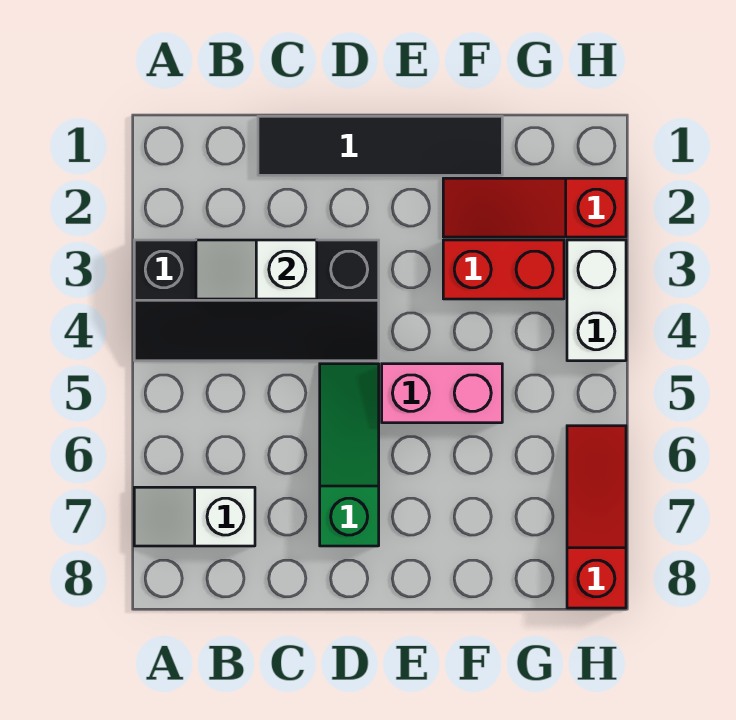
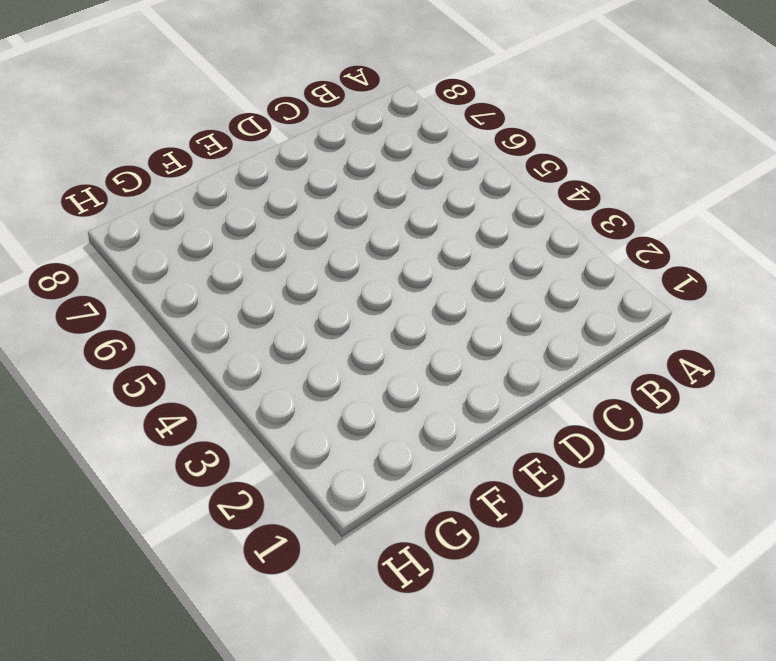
none -> black 2x4 slope [134,240,379,361]
none -> white 1x2 slope [134,487,255,546]

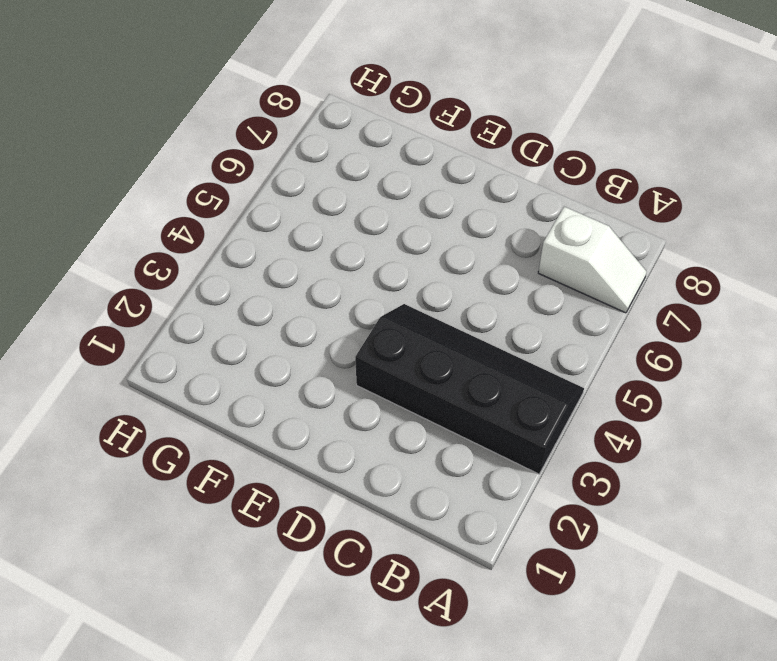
none -> black 1x4 tile [258,116,502,175]
none -> green 1x3 slope [320,364,379,546]

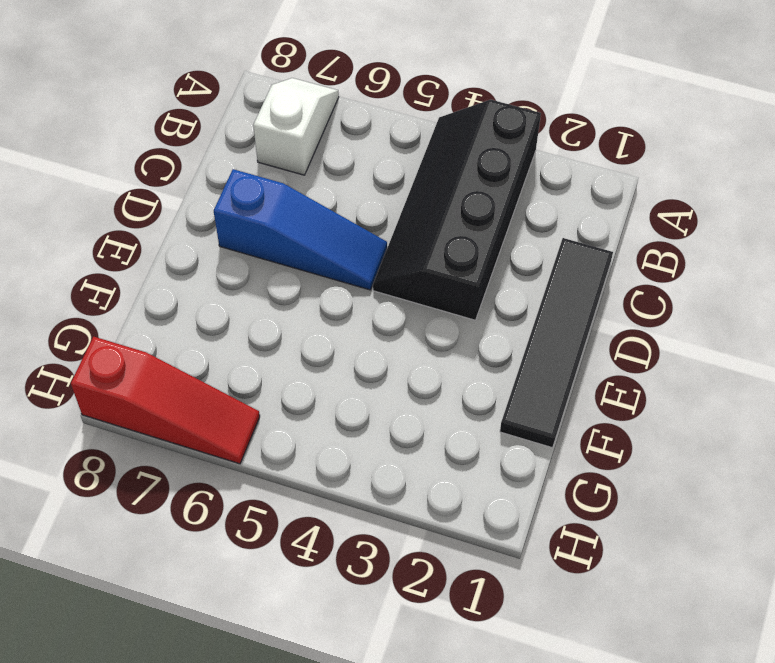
blue 1x3 slope [214,169,387,290] -> green 1x3 slope [320,364,379,546]
none -> pink 1x2 brick [382,364,502,423]
none -> red 1x3 slope [443,178,626,237]

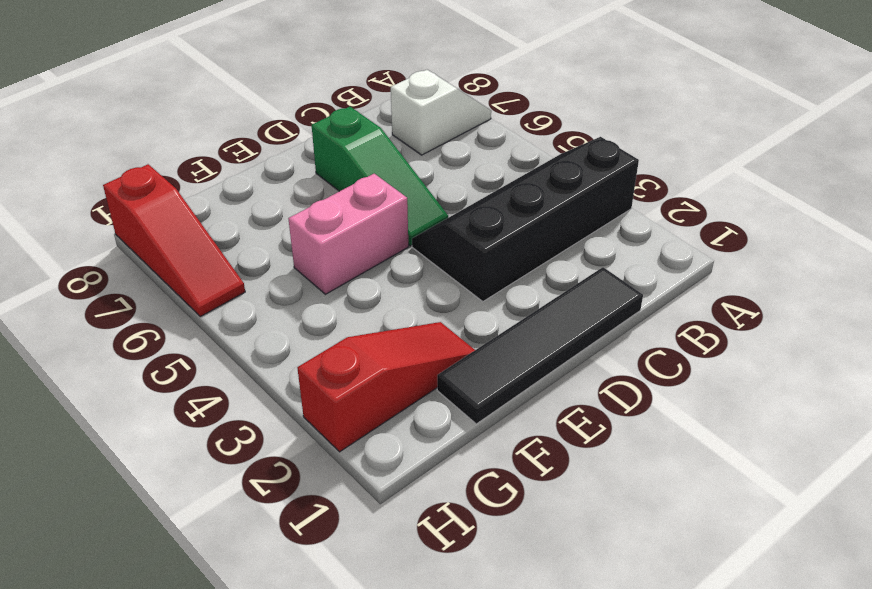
none -> red 1x2 brick [443,240,564,299]
none -> white 1x2 brick [567,240,626,361]

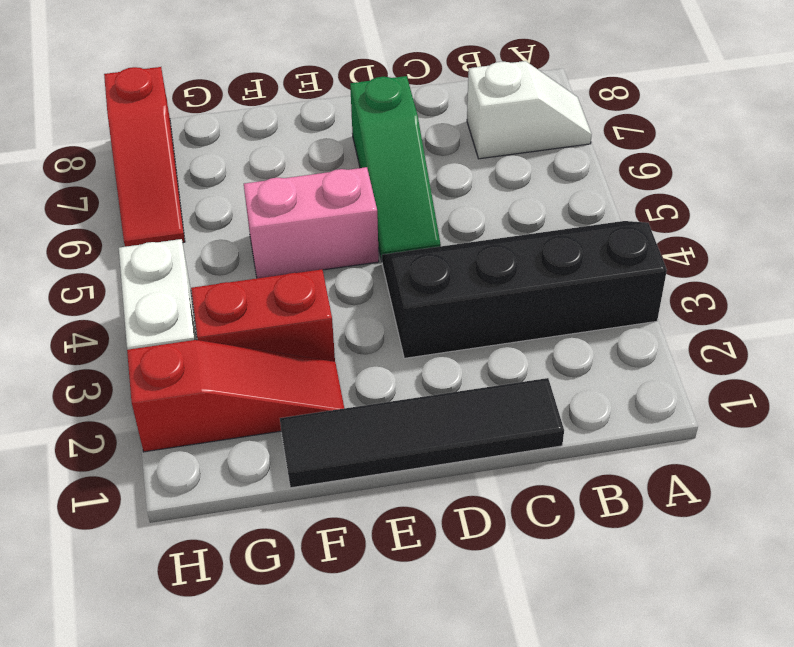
none -> white 1x2 slope [196,240,317,299]

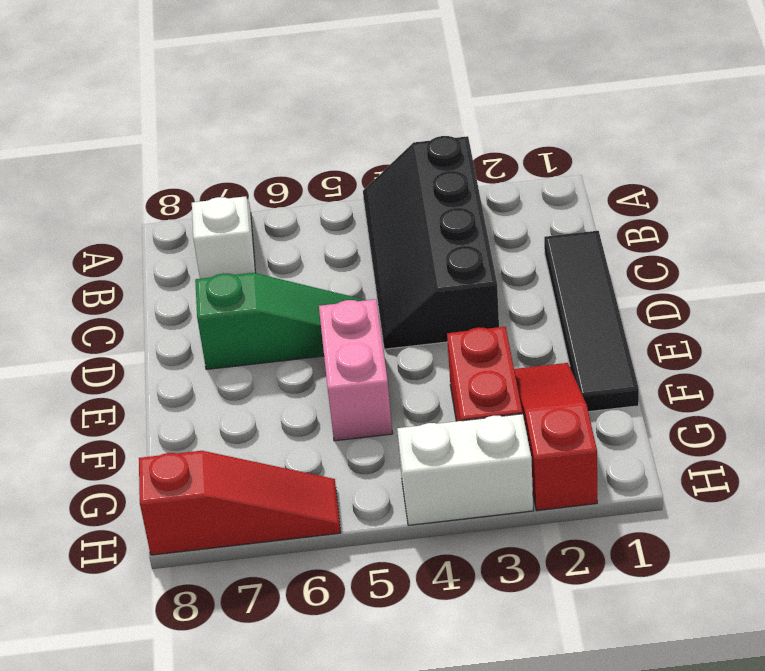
none -> white 1x2 slope [196,240,317,299]

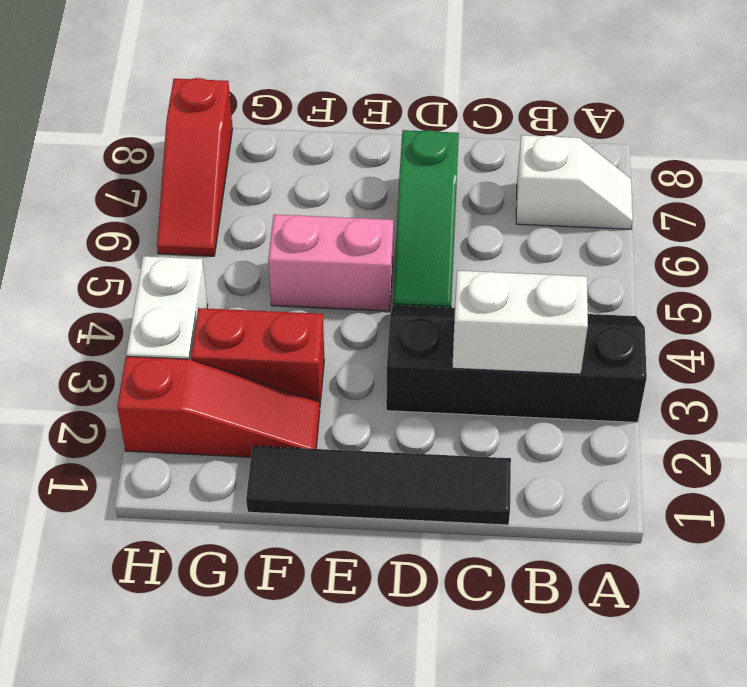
white 1x2 brick [452,271,588,374] -> white 1x2 slope [196,240,317,299]

